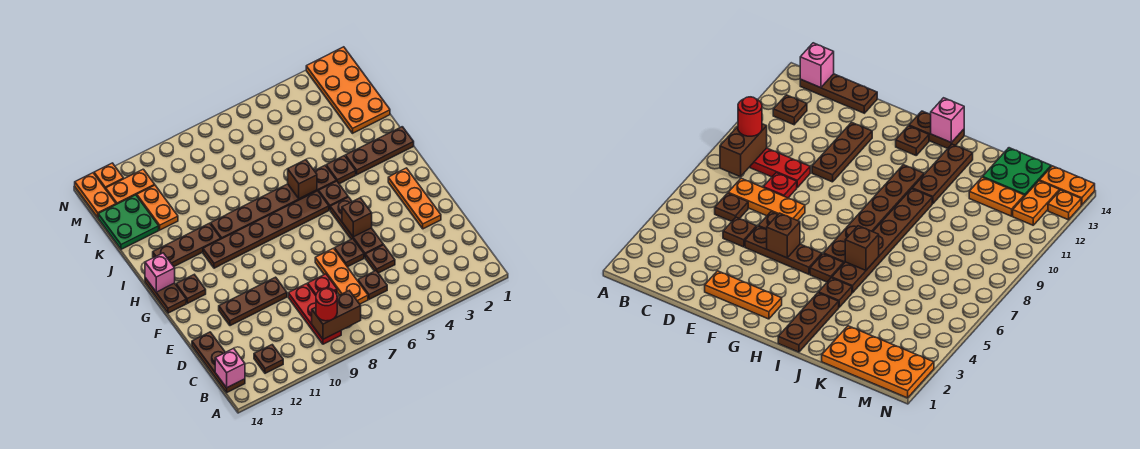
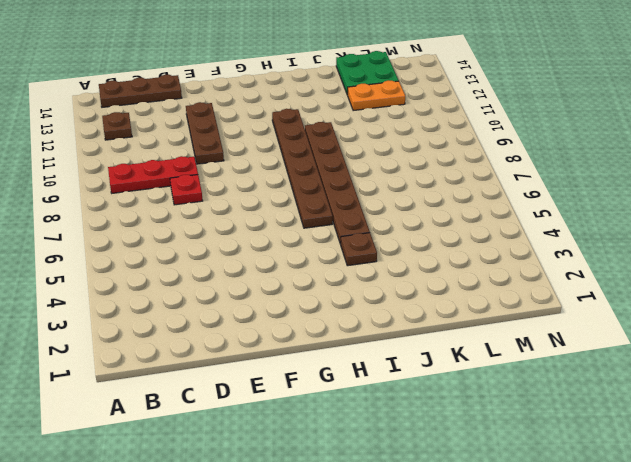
none -> brown 1x1 plate [358,271,387,299]
none -> orange 1x3 plate [315,248,368,304]
none -> brown 1x1 plate [365,245,395,273]
none -> orange 1x3 plate [388,168,441,229]

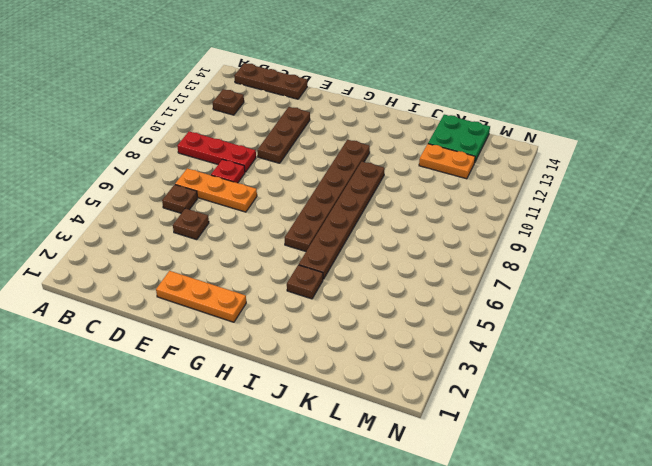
none -> brown 1x3 plate [330,197,383,258]
none -> brown 1x1 plate [335,239,364,267]
none -> brown 1x1 plate [176,275,206,303]
none -> brown 1x2 plate [145,278,186,313]

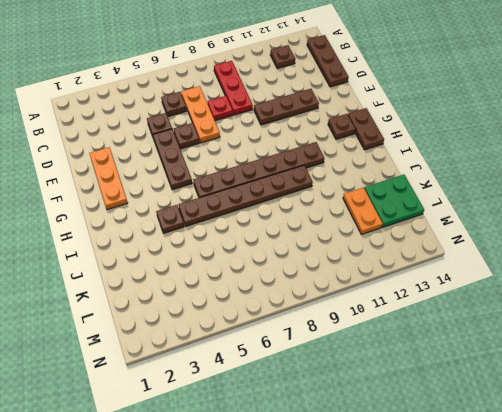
none -> brown 1x1 plate [319,181,348,210]
none -> brown 1x3 plate [346,127,414,175]
none -> brown 1x3 plate [153,223,221,266]
none -> orange 2x4 plate [306,47,390,133]

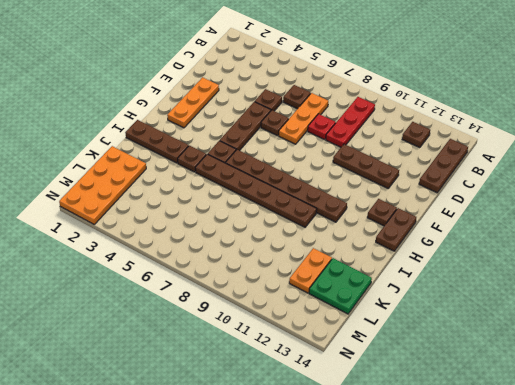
none -> brown 1x3 plate [153,223,221,266]
none -> orange 1x2 plate [106,169,155,204]
none -> orange 1x2 plate [75,173,116,217]
none -> orange 1x1 plate [94,163,124,189]

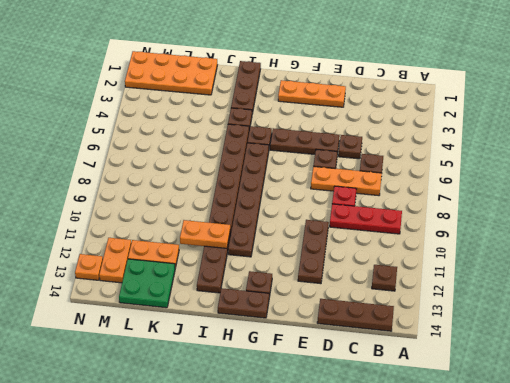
orange 1x2 plate [180,220,230,248] -> orange 1x2 plate moved to [75,173,116,217]
none -> brown 1x2 brick [312,291,361,339]
none -> pink 1x1 brick [215,348,245,388]
none -> brown 1x1 brick [342,198,372,237]
none -> pink 1x1 brick [145,253,175,292]

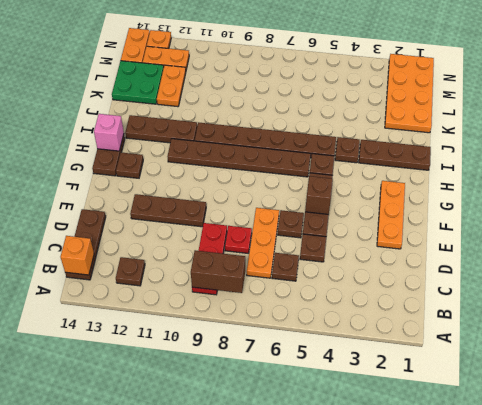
orange 1x1 brick [60,236,94,275] -> pink 1x1 brick [215,348,245,388]
none -> brown 1x1 brick [288,160,317,199]
none -> red 1x1 round brick [316,288,337,321]

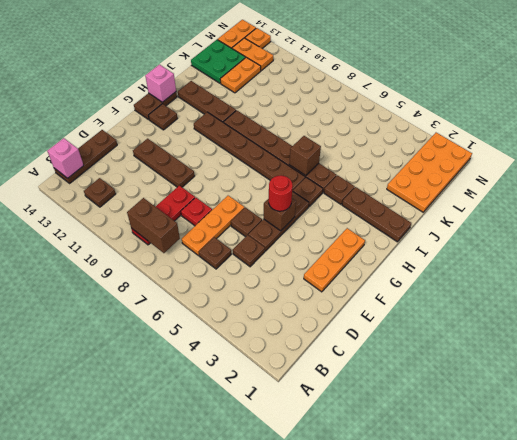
red 1x1 round brick [269,175,293,211] -> red 1x1 round brick moved to [316,288,337,321]

